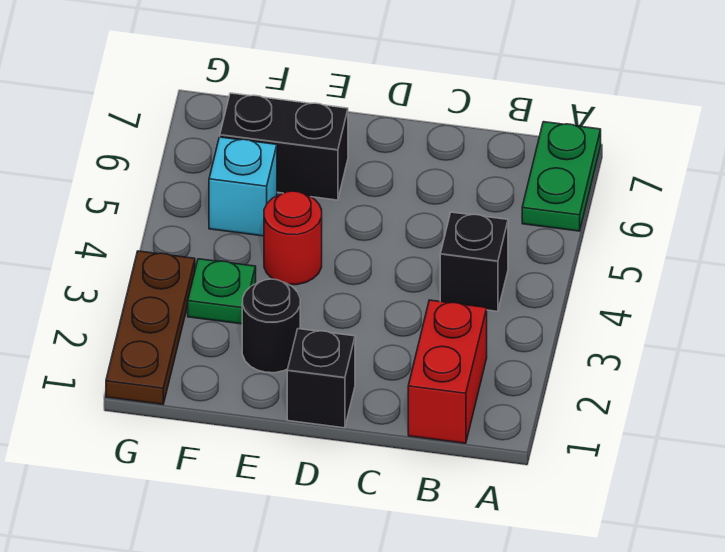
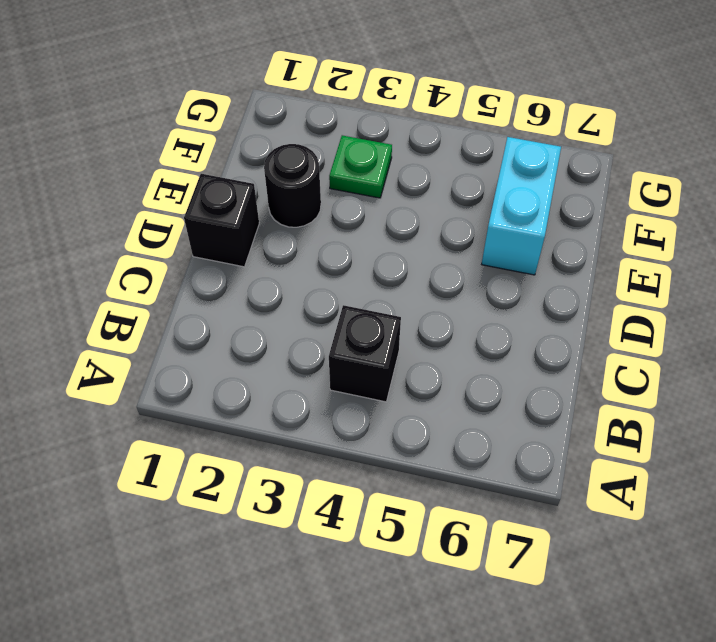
cyan 1x2 brick [482,137,561,275] -> black 1x2 brick [220,93,348,200]
none -> green 1x2 plate [522,122,601,231]
none -> red 1x2 brick [408,300,487,443]

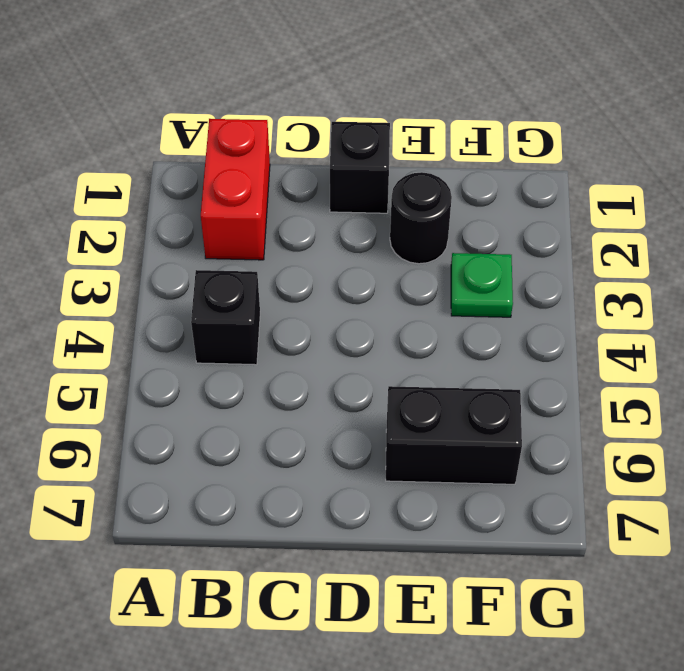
none -> green 1x2 plate [522,122,601,231]
none -> red 1x1 round brick [264,191,322,285]

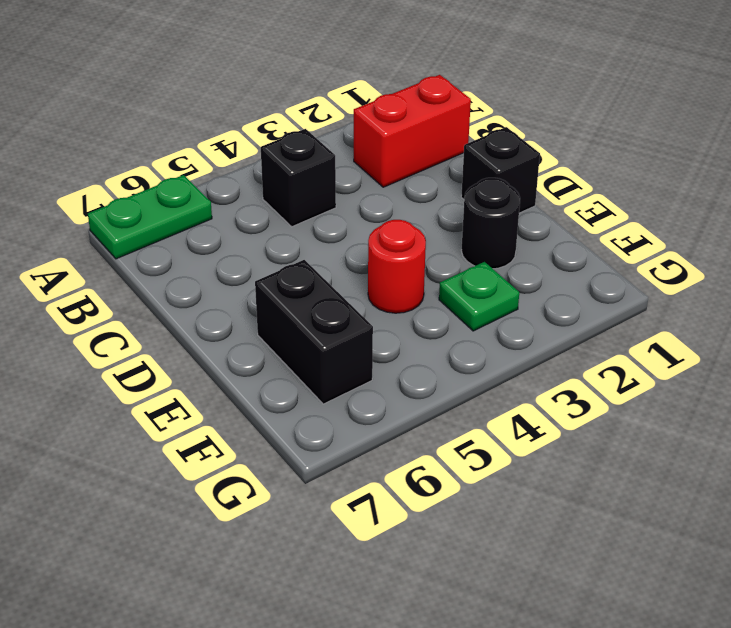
none -> cyan 1x1 brick [209,137,277,236]
none -> brown 1x3 plate [106,251,195,404]

